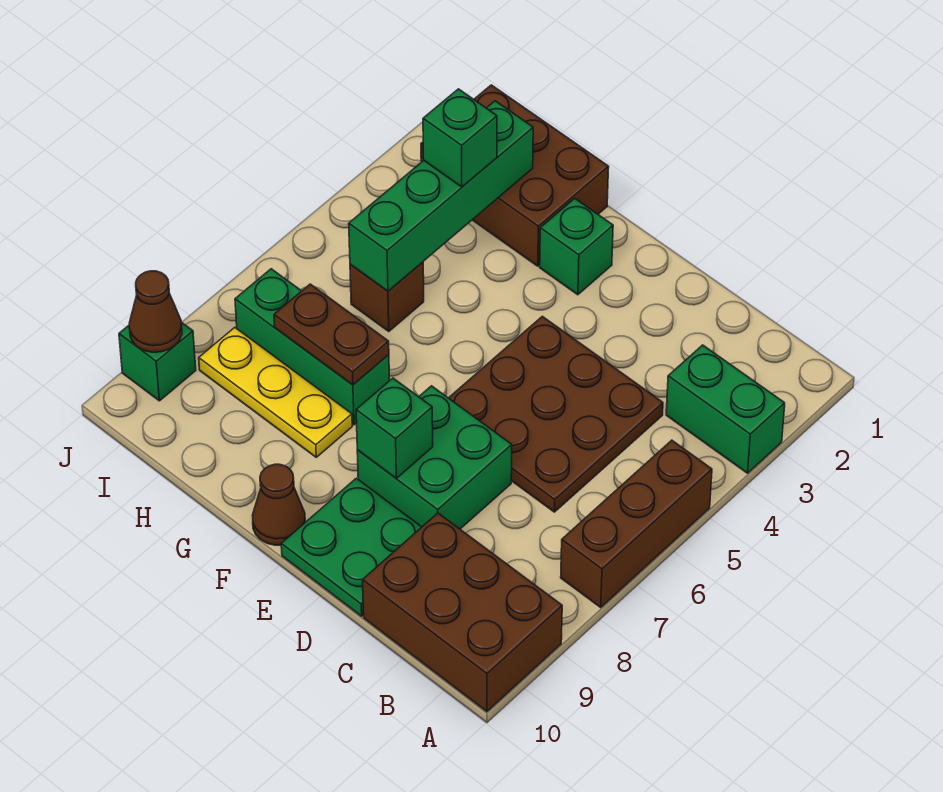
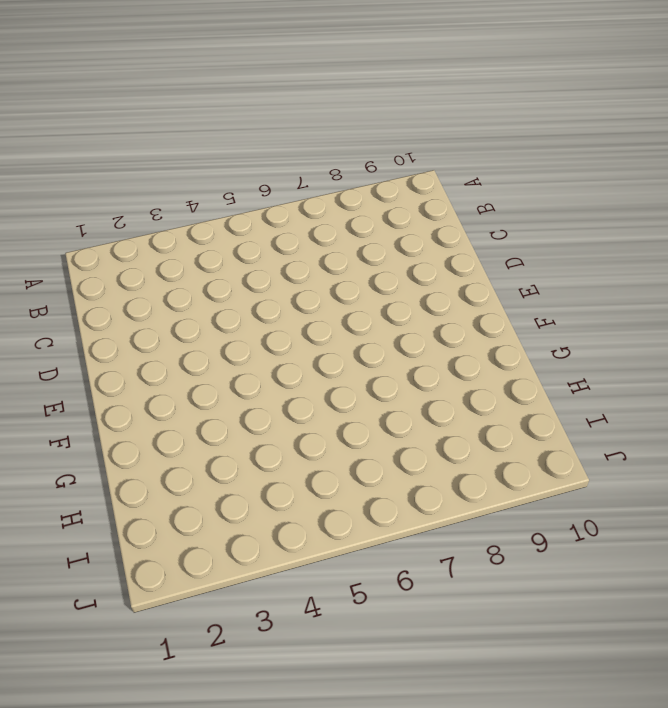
none -> green 1x2 brick [666,345,785,473]
none -> brown 1x3 brick [561,440,712,607]
none -> brown 2x3 brick [363,513,562,712]

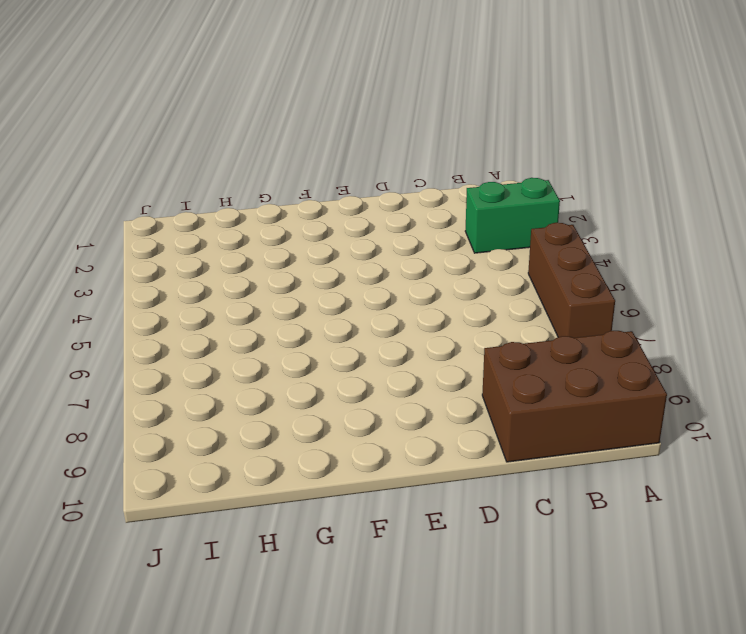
none -> brown 3x3 plate [449,316,663,512]
none -> green 2x2 brick [357,386,512,529]
none -> green 2x2 plate [281,478,421,616]

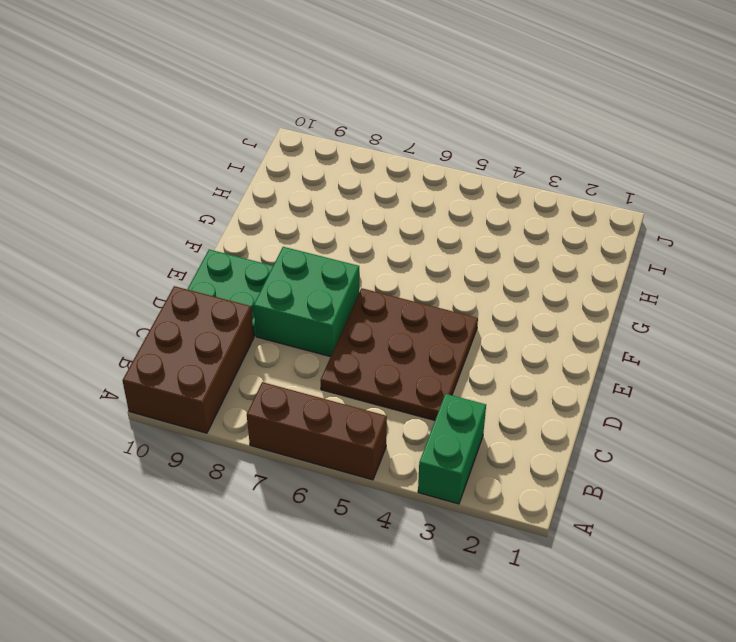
none -> green 1x1 brick [540,198,613,295]
none -> brown 1x1 cone [252,464,305,545]
none -> brown 2x3 brick [421,85,609,266]

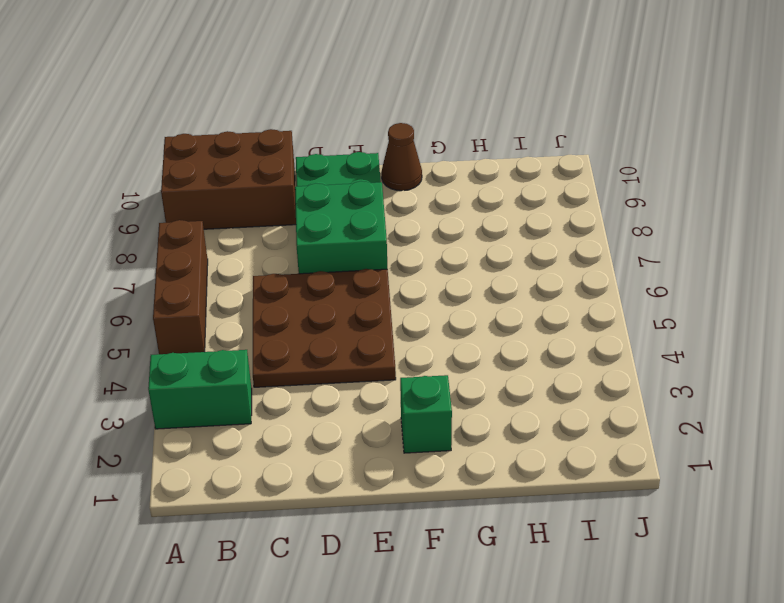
none -> brown 2x3 brick [421,85,609,266]
none -> green 1x3 brick [235,269,389,425]
none -> yellow 1x3 plate [199,327,352,457]

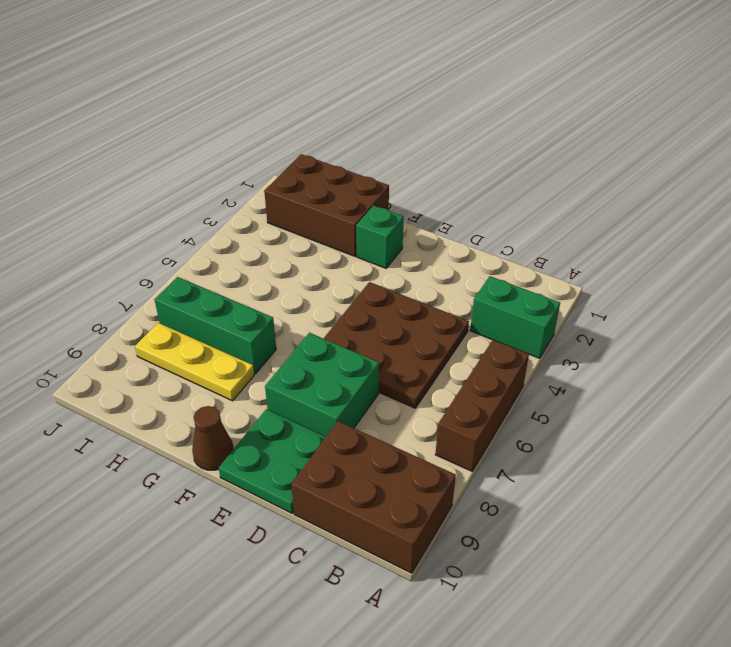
none -> brown 1x1 brick [350,262,424,331]
none -> green 1x1 brick [119,322,196,401]
none -> green 1x1 brick [356,378,433,478]

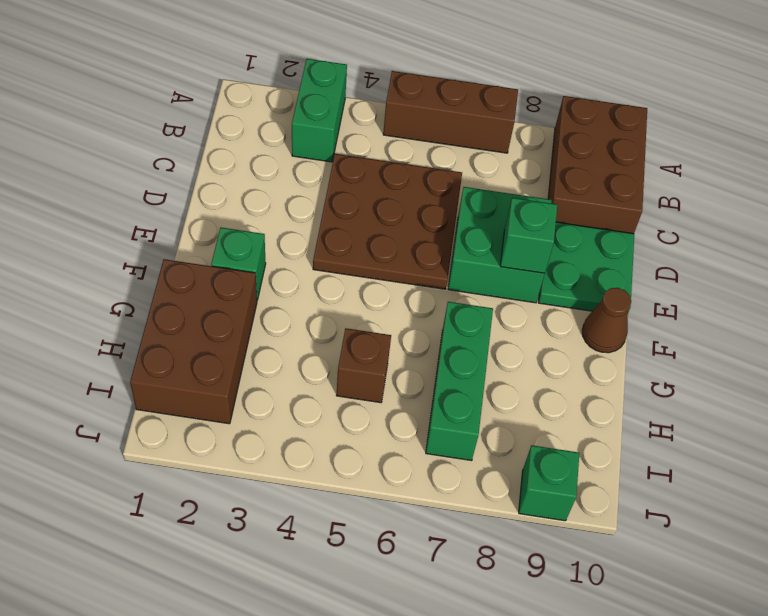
none -> yellow 1x3 plate [199,327,352,457]
none -> brown 1x2 plate [274,284,389,385]
none -> green 1x4 brick [349,101,533,291]

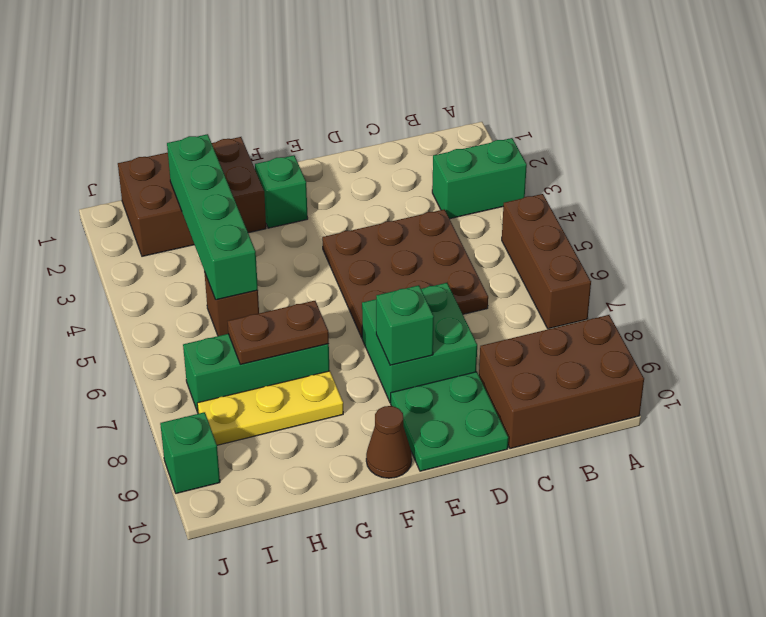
none -> brown 1x1 cone [129,271,182,352]
none -> green 1x1 brick [423,89,497,187]

